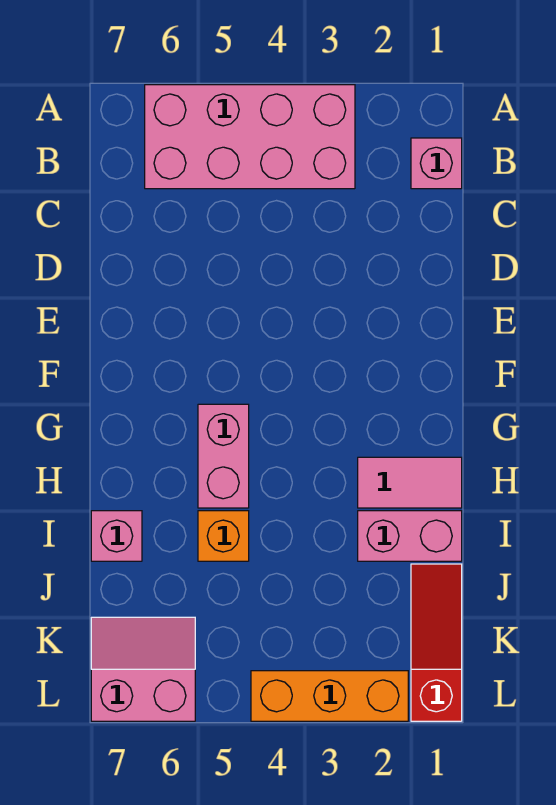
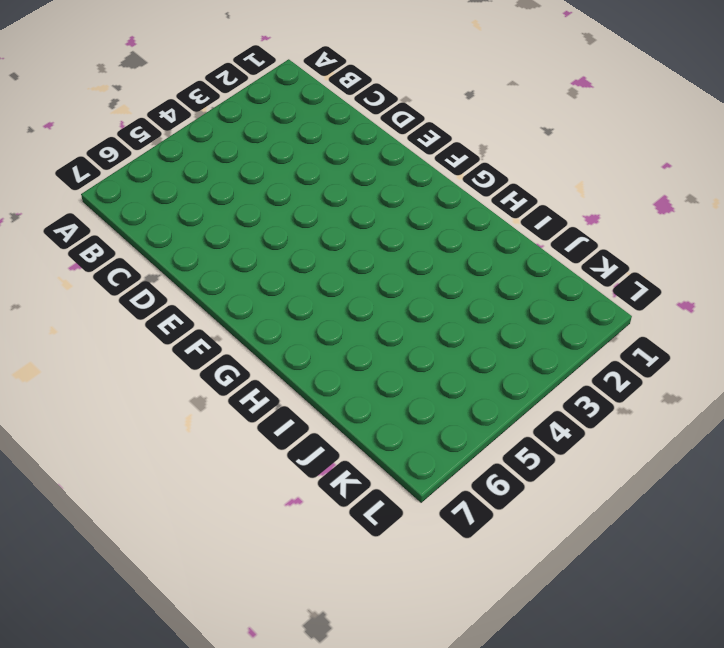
none -> pink 2x4 brick [145,85,355,189]
none -> pink 1x1 brick [411,138,462,189]

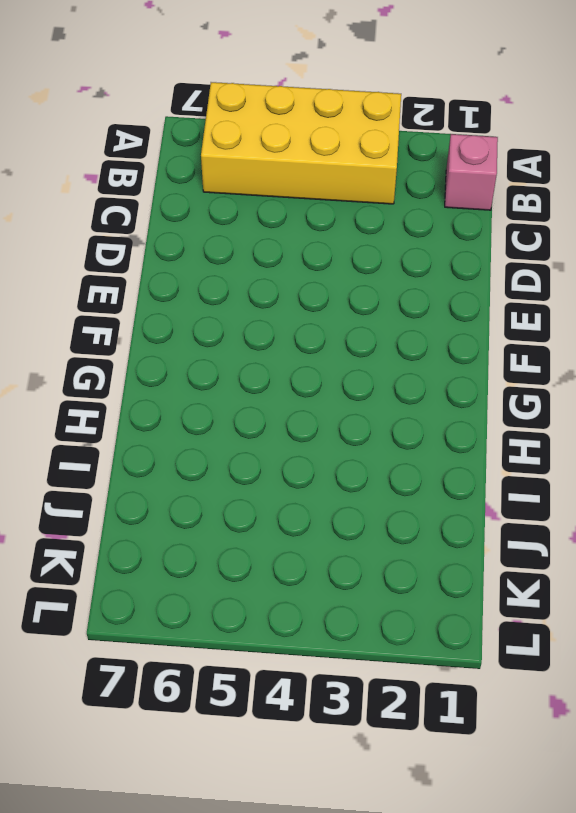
yellow 2x4 brick [201,82,401,204] -> pink 2x4 brick [145,85,355,189]
none -> pink 1x2 brick [198,404,249,508]
none -> pink 1x2 tile [358,457,462,508]

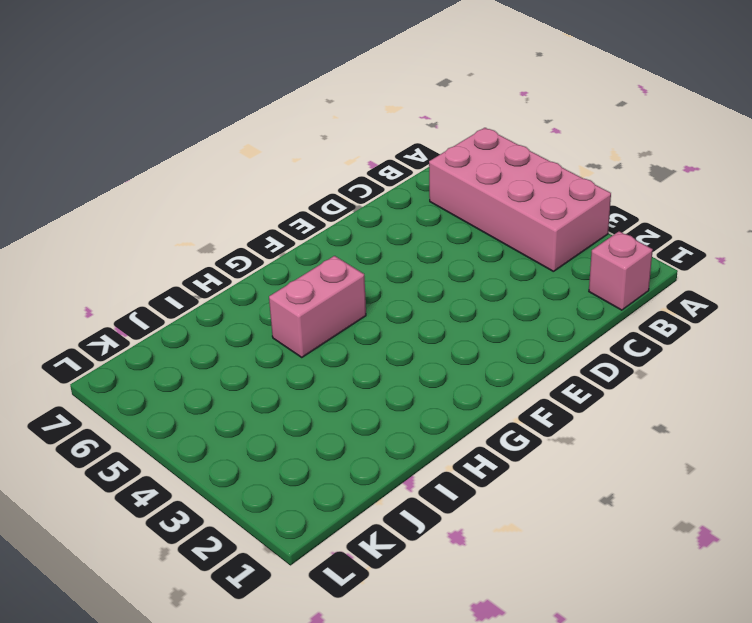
none -> pink 1x2 tile [358,457,462,508]
none -> pink 1x2 brick [358,511,462,561]

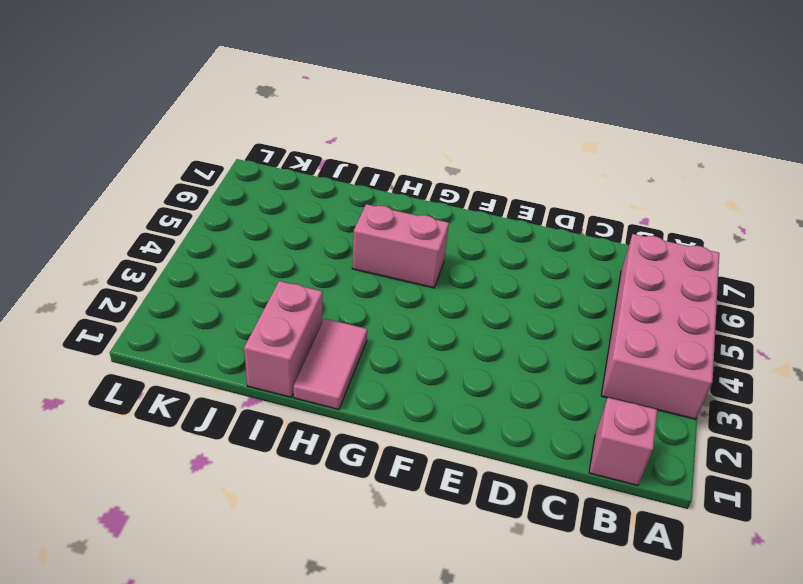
none -> orange 1x1 brick [198,511,249,561]
none -> pink 1x1 brick [91,511,142,561]

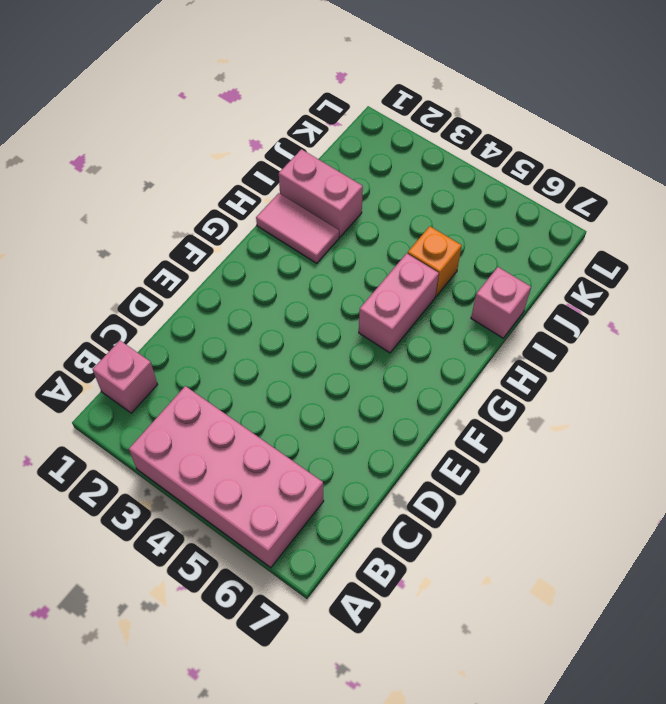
none -> red 1x3 slope [411,564,462,721]
none -> pink 2x2 slope [91,617,195,721]

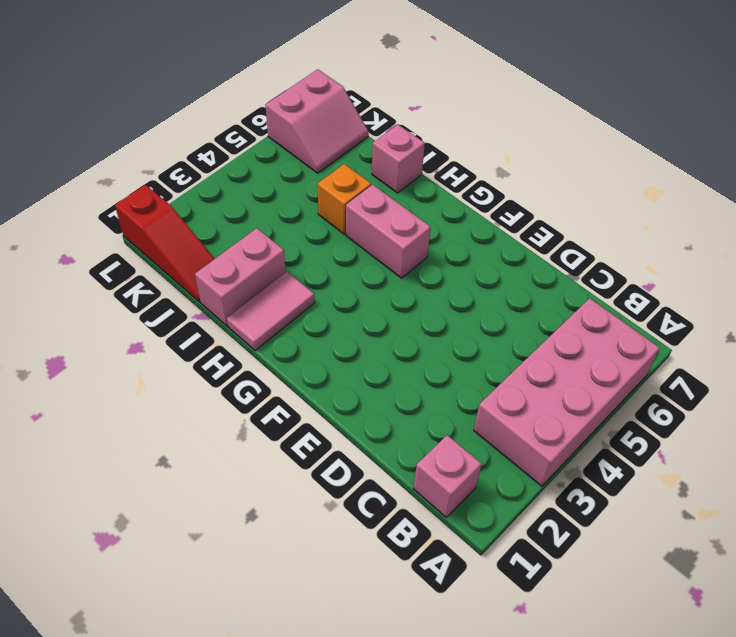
none -> orange 1x3 brick [251,671,408,721]

